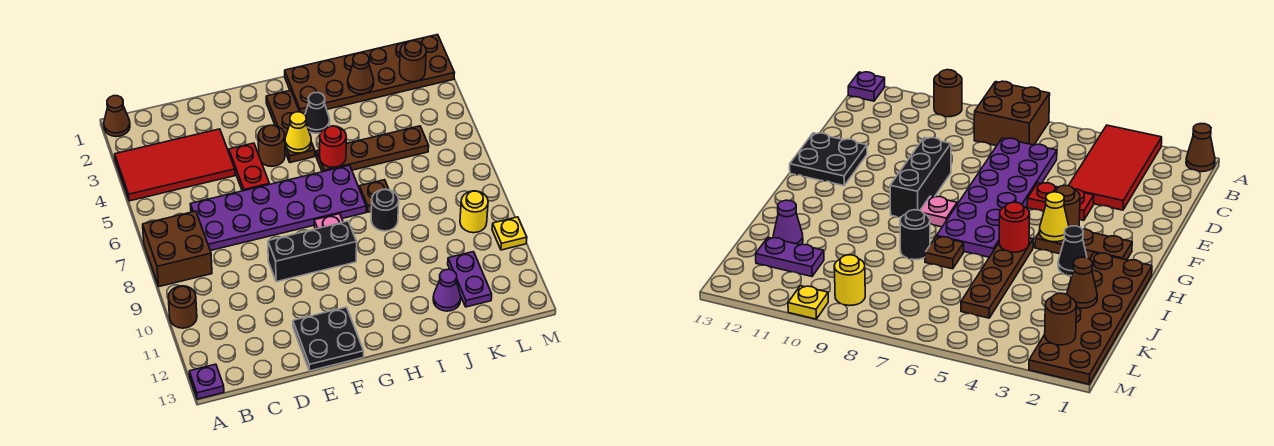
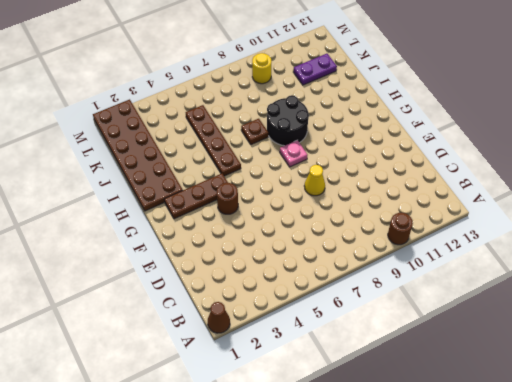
yellow 1x1 cone [304,165,325,196] -> yellow 1x1 cone moved to [285,112,311,153]
black 2x2 round brick [267,95,309,146] -> black 1x1 round brick [371,189,399,231]
none -> red 2x4 tile [115,129,235,201]
none -> brown 2x2 brick [143,211,212,287]
none -> purple 1x1 plate [189,364,224,399]

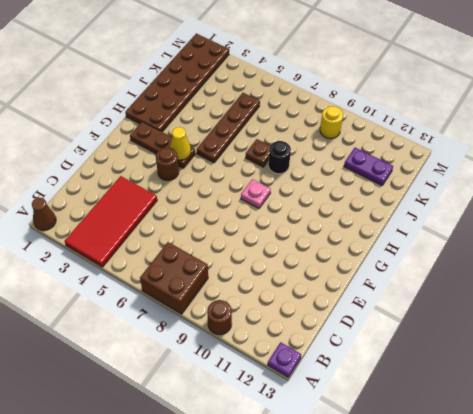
none -> purple 2x6 plate [190,165,366,251]
none -> red 1x2 plate [229,143,269,191]
none -> black 1x3 brick [268,221,357,282]

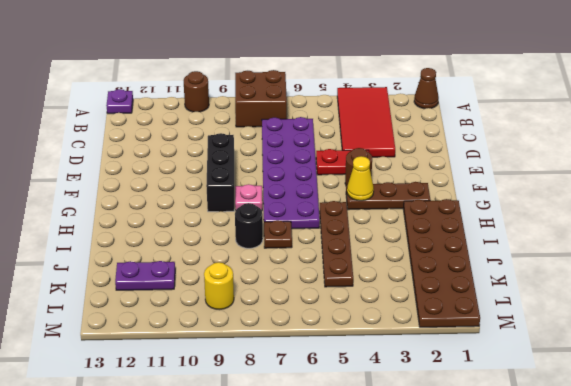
none -> black 2x2 plate [293,307,364,371]
none -> black 1x1 cone [305,93,330,133]
none -> purple 1x1 cone [433,269,461,311]

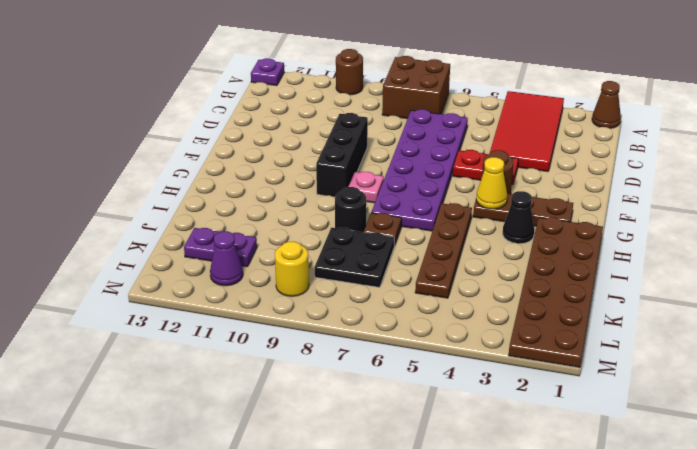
black 2x2 plate [315,227,394,288] -> black 2x2 plate moved to [293,307,364,371]
purple 1x1 cone [210,231,243,286] -> purple 1x1 cone moved to [433,269,461,311]
none -> yellow 1x1 plate [492,217,527,250]
none -> red 1x1 round brick [320,126,346,167]
none -> brown 1x1 cone [348,53,374,94]

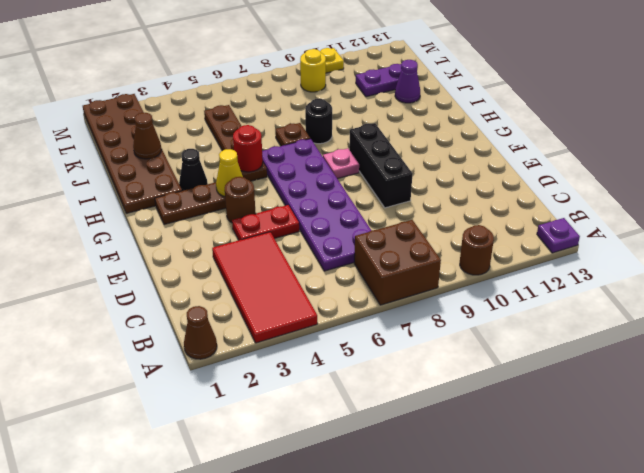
none -> black 2x2 plate [293,307,364,371]
none -> brown 1x1 round brick [400,41,426,82]

